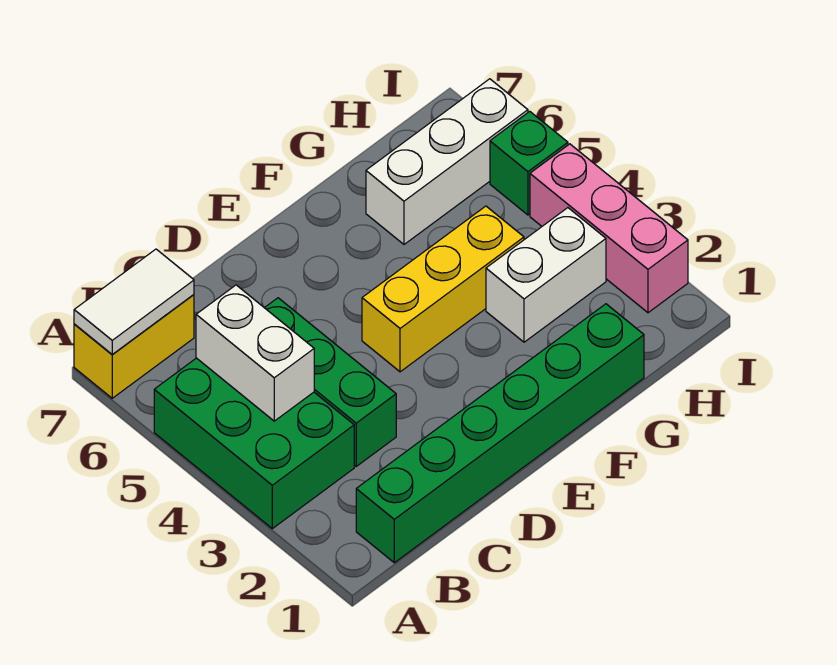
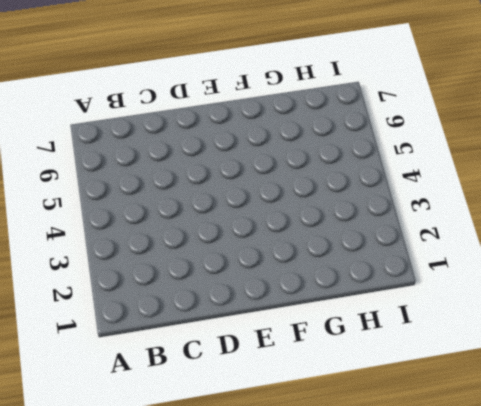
none -> green 2x3 brick [154,358,354,529]
none -> yellow 1x2 brick [74,295,194,398]

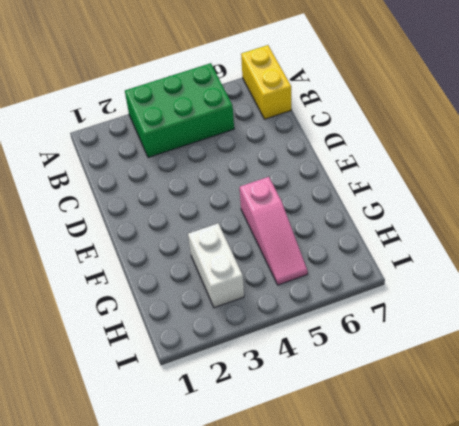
pink 1x3 slope [240,177,308,285] -> none
none -> green 1x6 brick [356,304,644,563]
none -> green 1x3 brick [265,298,396,466]

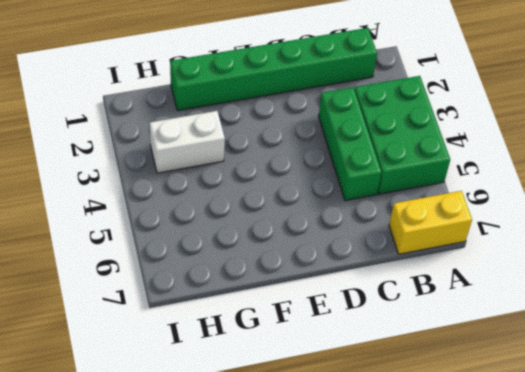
none -> yellow 1x3 brick [362,206,524,372]
none -> white 1x3 brick [366,79,528,244]

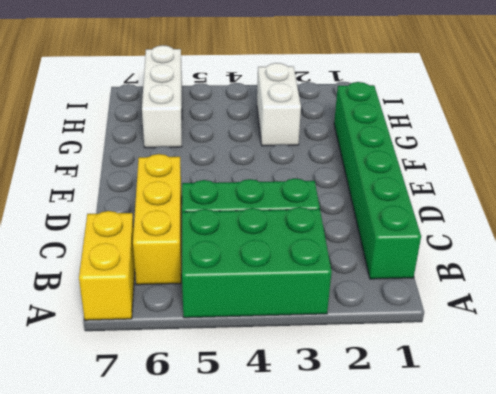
yellow 1x3 brick [133,154,182,285] -> yellow 1x3 brick moved to [362,206,524,372]
none -> pink 1x3 brick [530,144,688,313]
none -> green 1x1 brick [490,111,568,215]

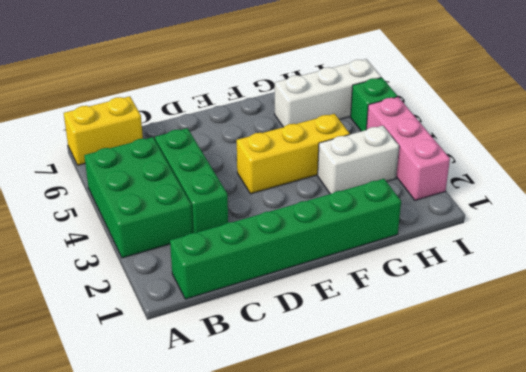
none -> white 1x2 tile [74,249,194,355]
none -> white 1x2 brick [196,285,314,421]

